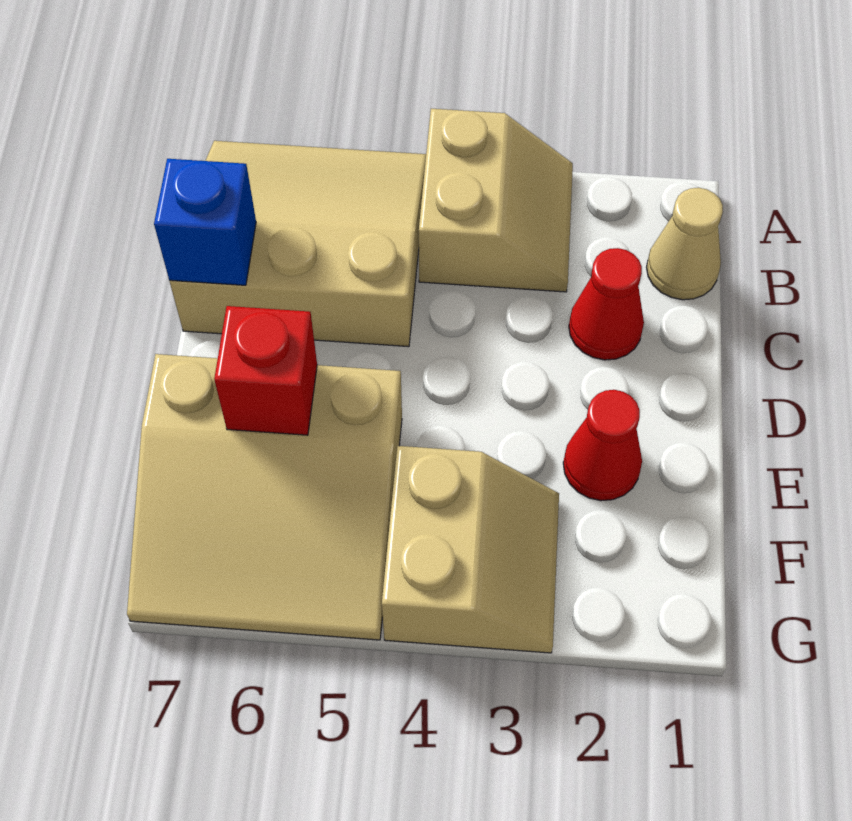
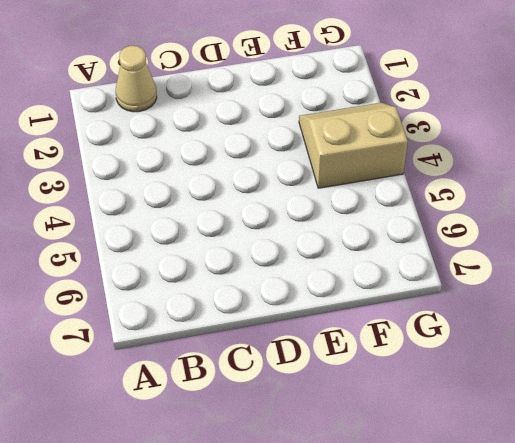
none -> tan 2x2 slope [419,109,573,292]
none -> tan 3x3 slope [169,141,426,347]

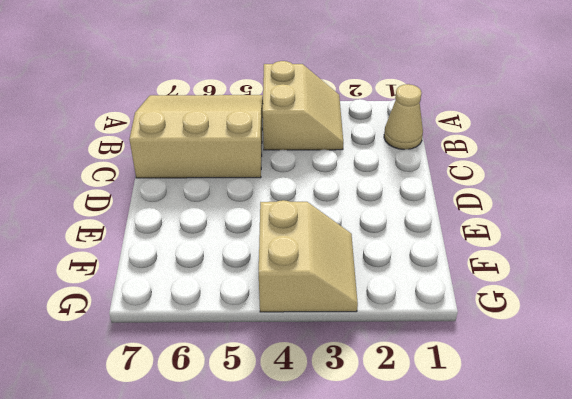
none -> red 1x1 cone [569,248,644,360]
none -> red 1x1 cone [563,390,642,501]

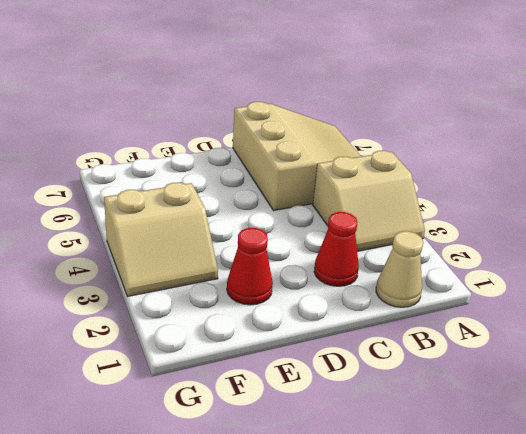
none -> tan 3x3 slope [127,354,402,640]
none -> blue 1x1 brick [154,159,256,285]

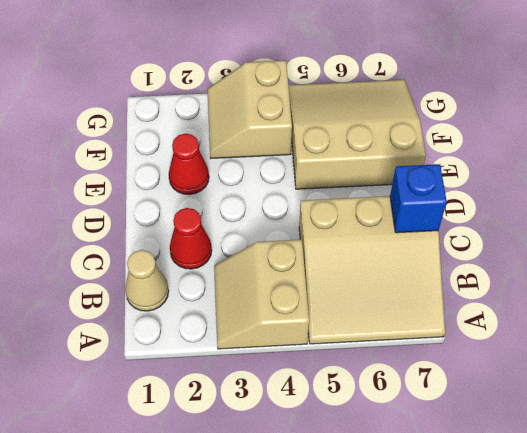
none -> red 1x1 brick [214,306,317,435]

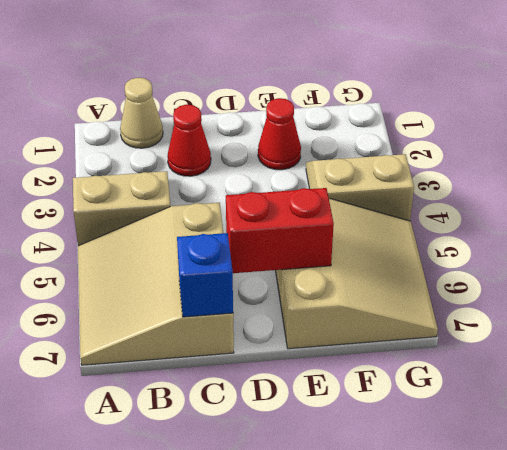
red 1x2 brick [226,188,334,273] -> red 1x1 brick [214,306,317,435]

